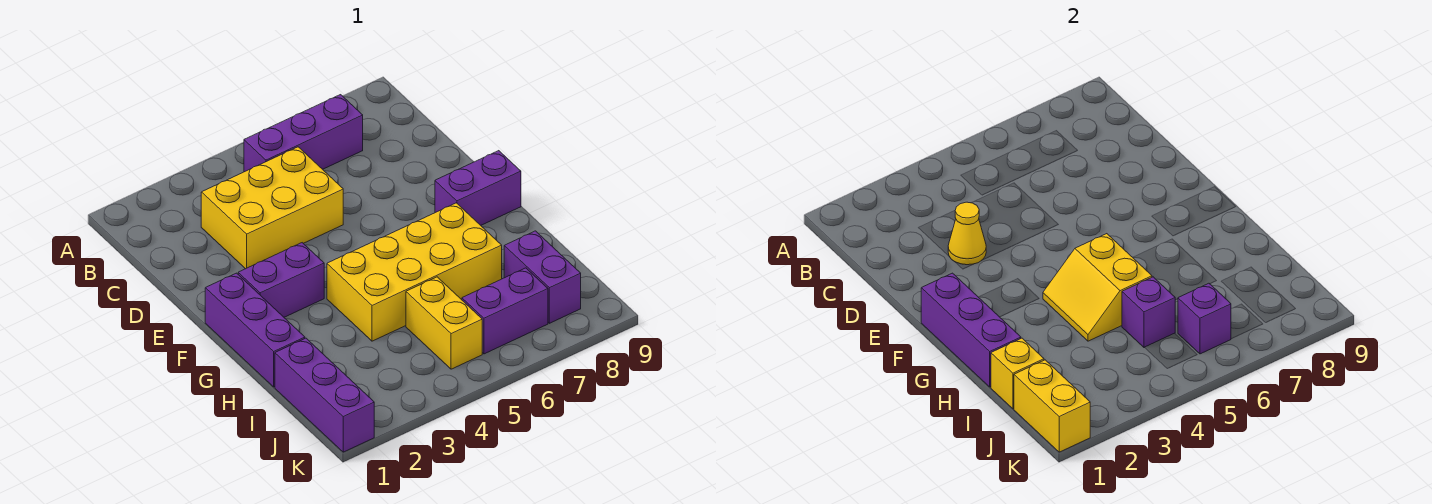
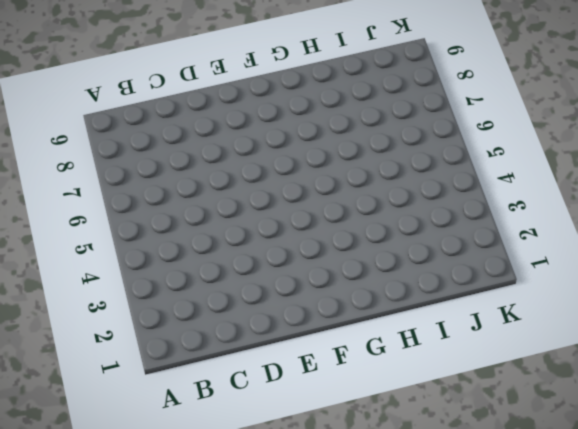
none -> purple 1x3 brick [244,95,363,172]
none -> yellow 2x3 brick [201,147,343,269]
none -> purple 1x3 brick [205,273,305,387]

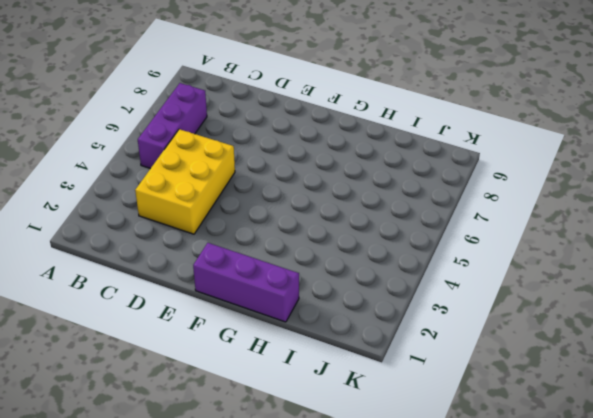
none -> purple 1x2 brick [238,243,324,317]
none -> purple 1x2 brick [435,151,521,225]
none -> yellow 2x4 brick [327,203,502,341]

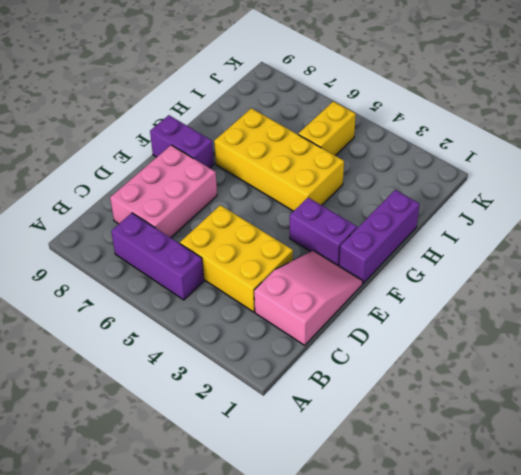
pink 2x3 slope [254,251,363,345] -> none
pink 2x3 brick [110,145,217,238] -> none
none -> purple 1x3 brick [275,338,374,452]
none -> purple 1x2 brick [504,231,581,323]
none -> purple 1x2 brick [462,268,548,354]

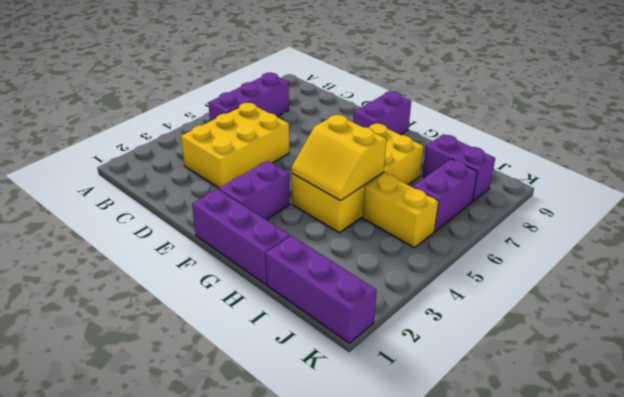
none -> yellow 1x1 cone [948,202,986,265]
none -> purple 1x3 brick [921,273,1021,387]
none -> yellow 1x1 brick [991,338,1044,409]

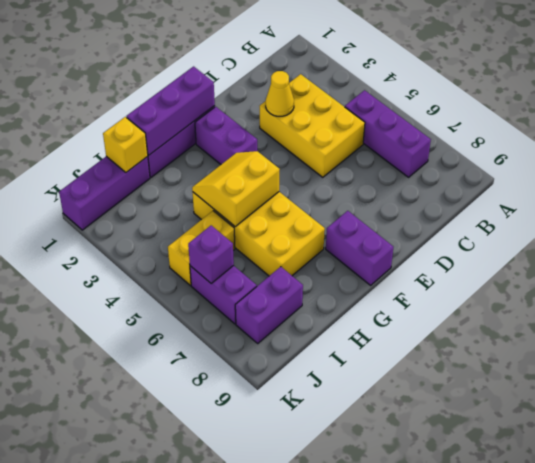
none -> purple 1x1 brick [1122,277,1175,348]
none -> yellow 1x2 brick [1014,360,1090,452]

